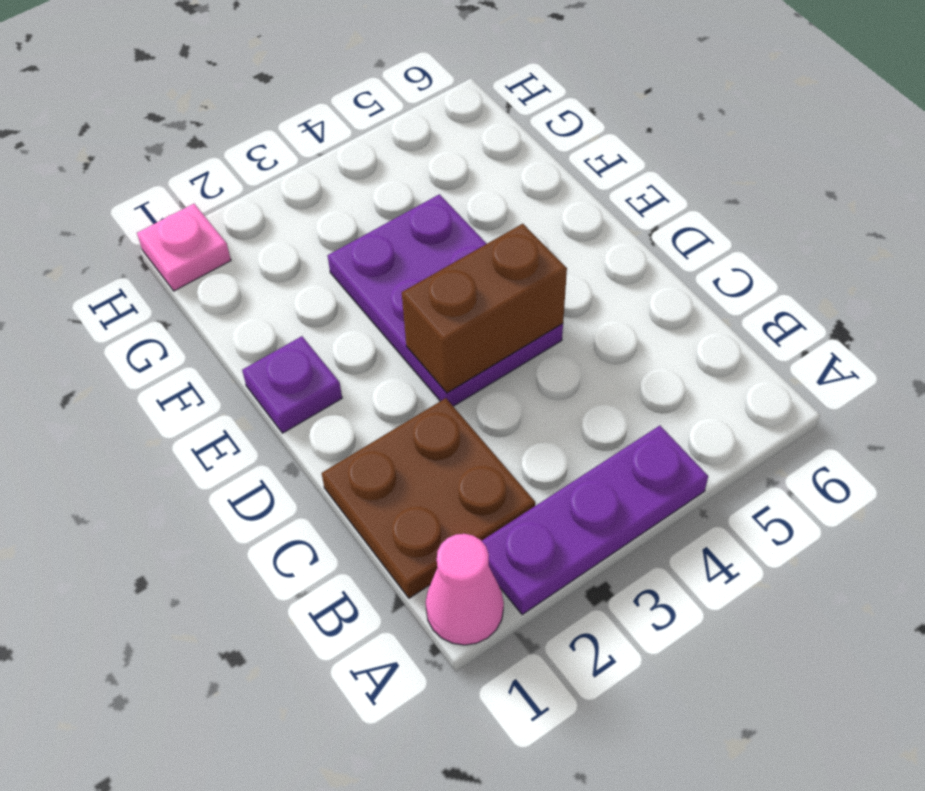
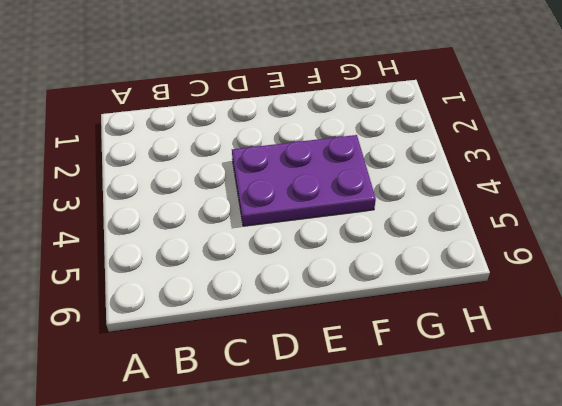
none -> pink 1x1 cone [426,534,504,645]
none -> purple 1x3 plate [482,426,708,615]

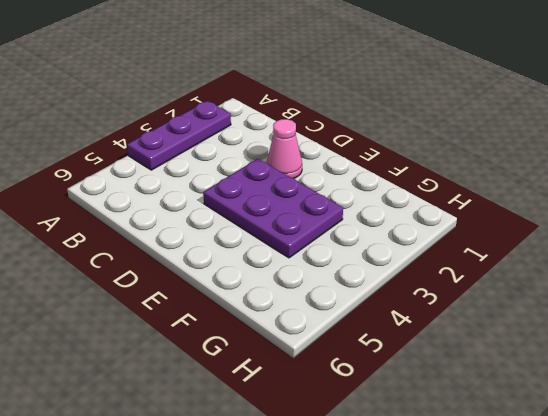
pink 1x1 cone [267,119,302,178] -> pink 1x1 cone moved to [426,534,504,645]
none -> brown 2x2 plate [322,398,535,598]
none -> purple 1x1 plate [242,336,342,433]

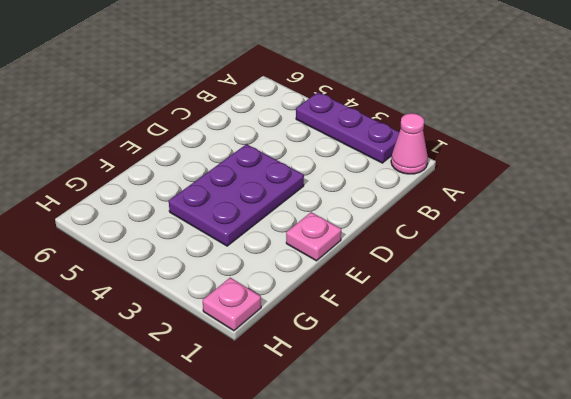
pink 1x1 plate [286,212,341,261] -> purple 1x1 plate [242,336,342,433]
none -> brown 2x2 plate [322,398,535,598]
none -> brown 1x2 brick [402,224,567,393]

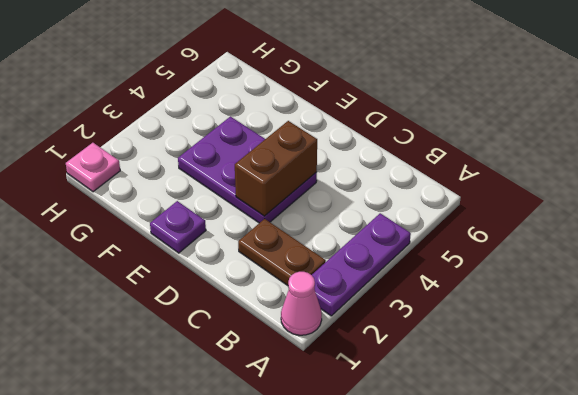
brown 1x2 plate [238,219,326,286] -> brown 2x2 plate [322,398,535,598]

